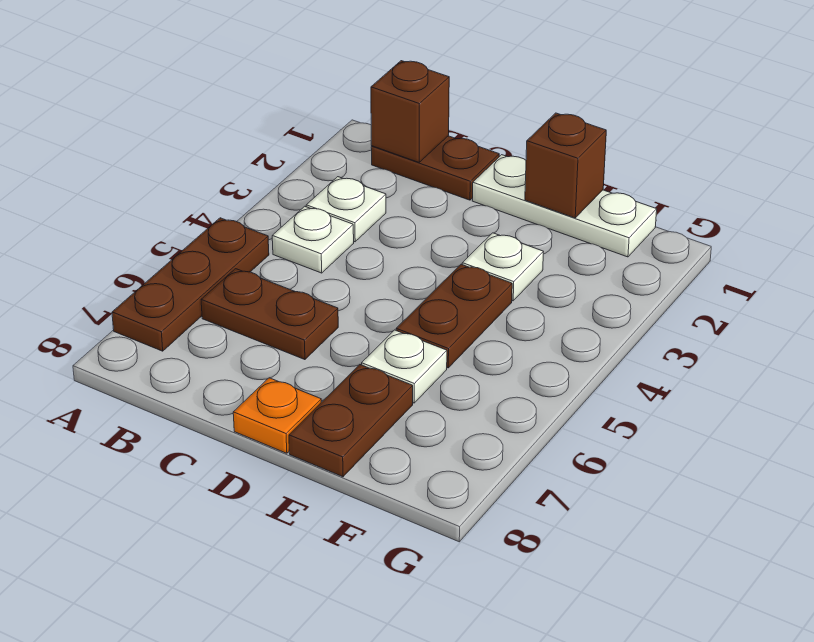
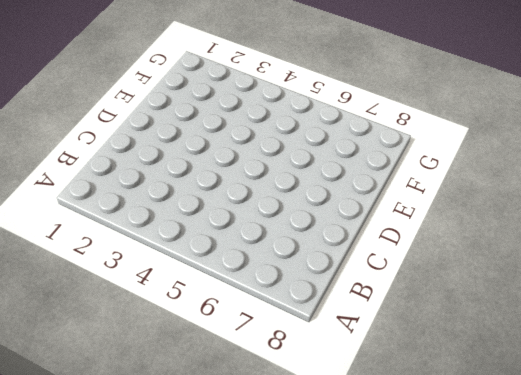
none -> brown 1x3 plate [112,218,269,351]
none -> brown 1x2 plate [371,136,499,200]
none -> white 1x1 plate [306,177,386,242]

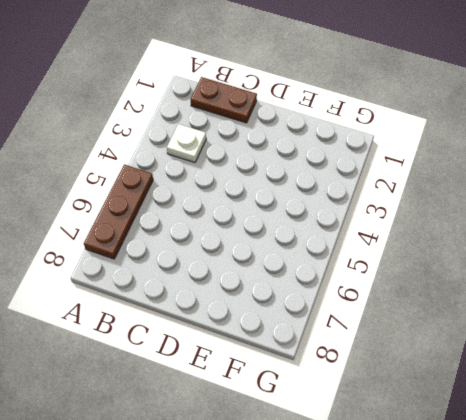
none -> white 1x1 plate [272,206,354,273]
none -> brown 1x2 plate [201,269,338,360]
none -> white 1x3 plate [472,155,657,257]

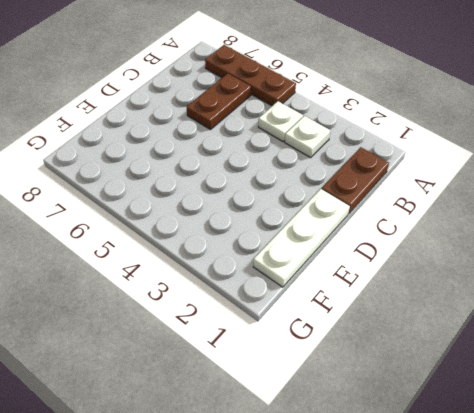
none -> orange 1x1 plate [233,378,321,453]
none -> white 1x1 plate [462,233,543,301]
none -> brown 1x2 plate [396,264,512,368]

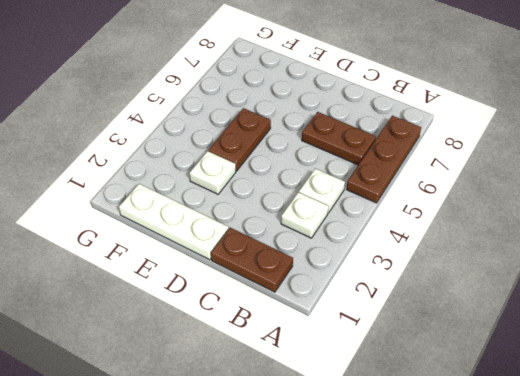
none -> orange 1x1 plate [233,378,321,453]
none -> white 1x1 plate [362,330,447,403]
none -> brown 1x2 plate [289,365,413,477]

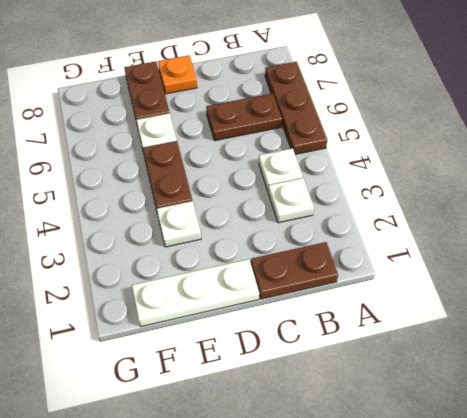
none -> brown 1x1 brick [371,61,449,162]
none -> brown 1x1 brick [525,113,606,218]

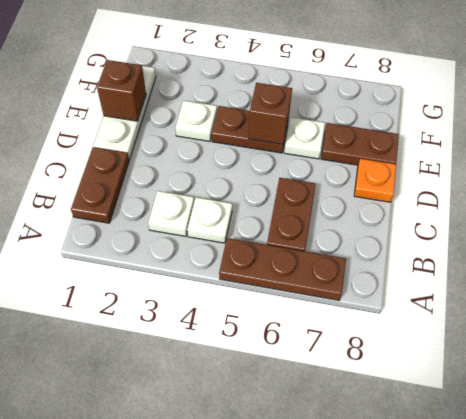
brown 1x1 brick [248,83,292,145] -> brown 1x1 brick moved to [371,61,449,162]

